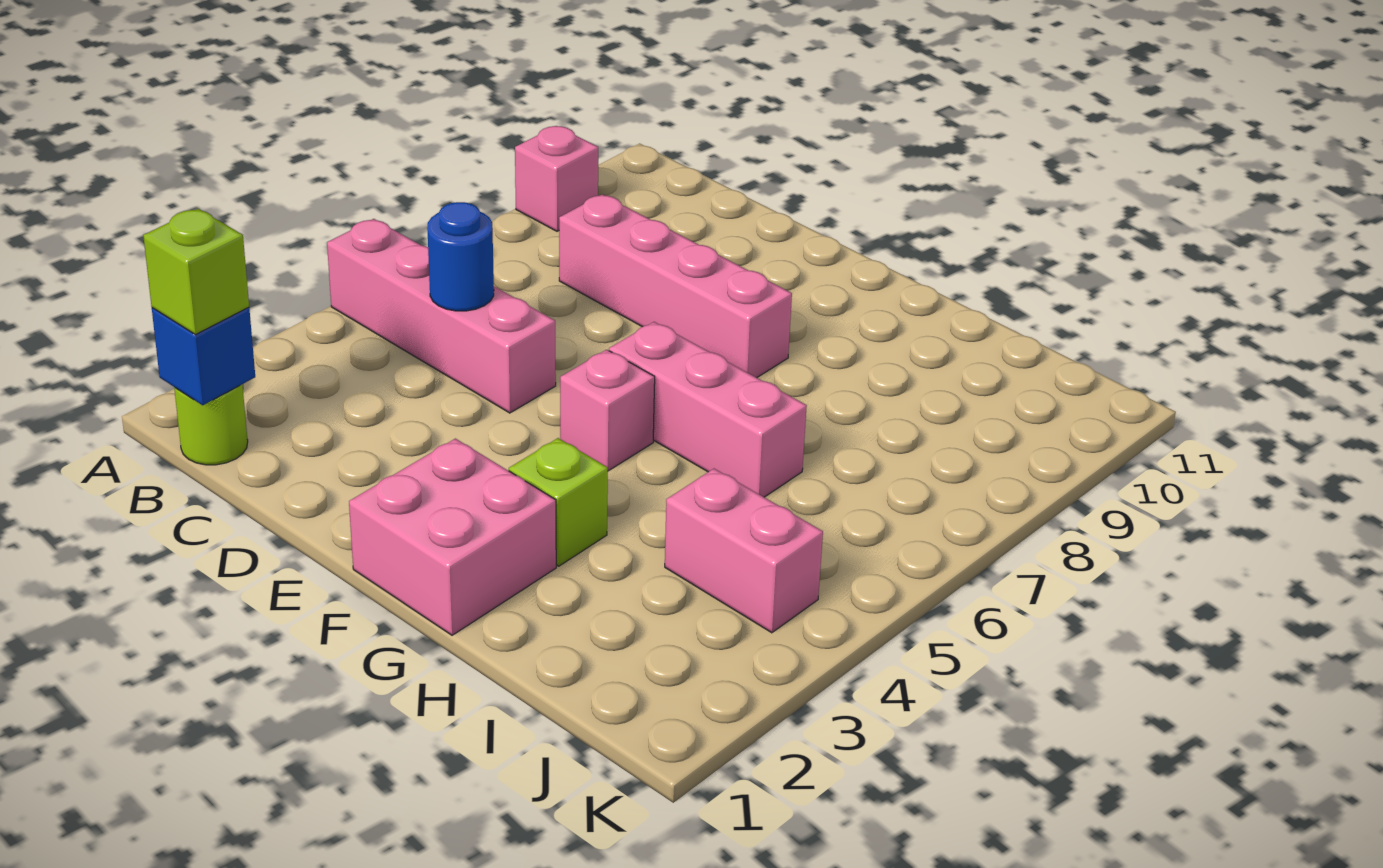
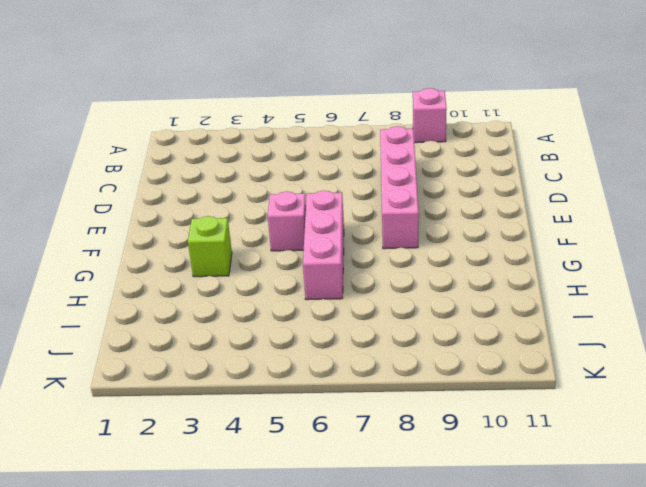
none -> pink 1x4 brick [327,219,556,413]
none -> lime 1x1 round brick [174,385,248,465]
none -> pink 2x2 brick [349,439,556,635]

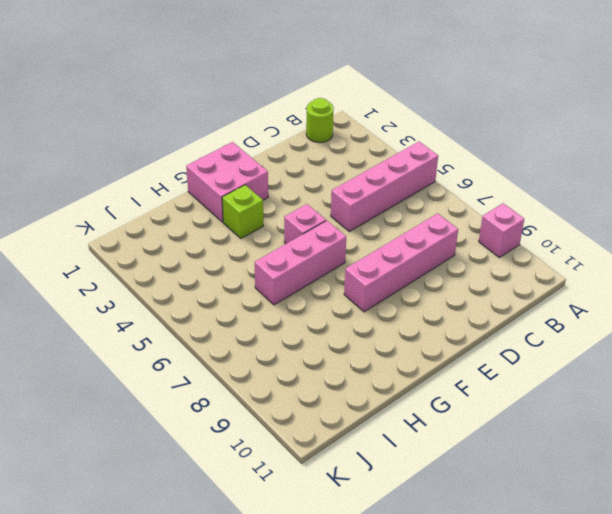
none -> pink 1x2 brick [665,469,823,633]
none -> blue 1x1 brick [152,307,255,405]
none -> blue 1x1 round brick [427,202,494,311]

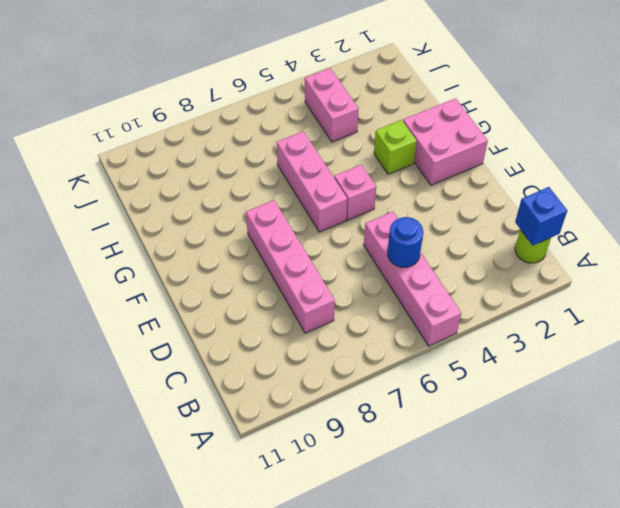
none -> pink 1x1 brick [515,126,598,231]
none -> lime 1x1 brick [143,209,249,335]

